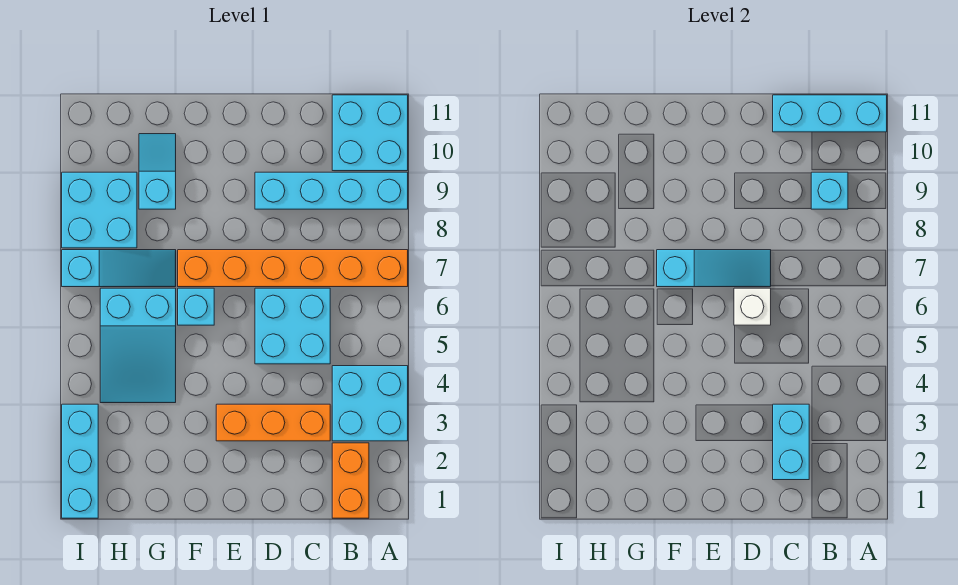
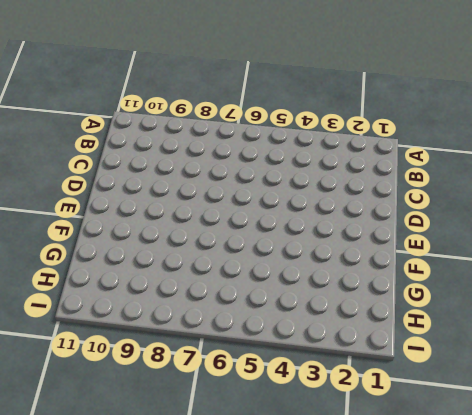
none -> cyan 2x2 brick [332,366,408,441]
none -> orange 1x6 brick [178,250,408,287]
none -> cyan 1x4 brick [255,172,408,209]

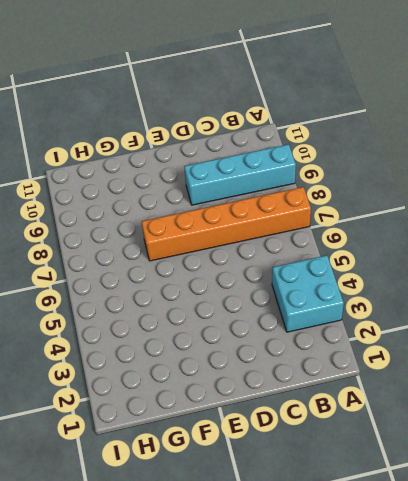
none -> cyan 2x2 brick [332,95,408,171]
none -> orange 1x2 brick [332,443,369,518]
none -> orange 1x3 brick [216,404,330,441]

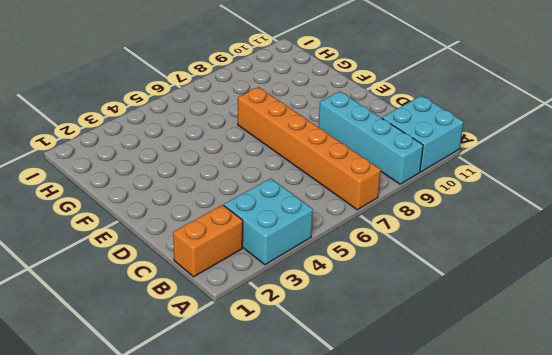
none -> orange 1x3 brick [216,404,330,441]
none -> cyan 2x2 brick [255,288,330,364]
none -> cyan 1x1 brick [178,288,214,325]

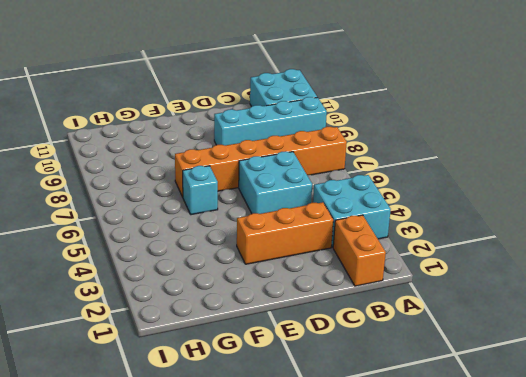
none -> cyan 2x3 slope [100,288,176,403]
none -> cyan 1x3 slope [62,250,176,287]
none -> cyan 1x2 slope [139,134,176,209]

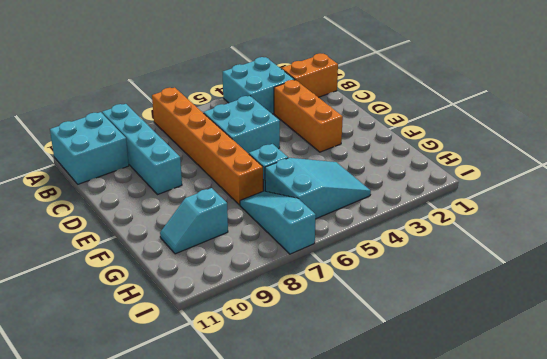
none -> cyan 2x2 brick [62,172,137,248]
none -> cyan 1x3 brick [62,404,98,518]
none -> cyan 1x3 brick [773,95,887,132]

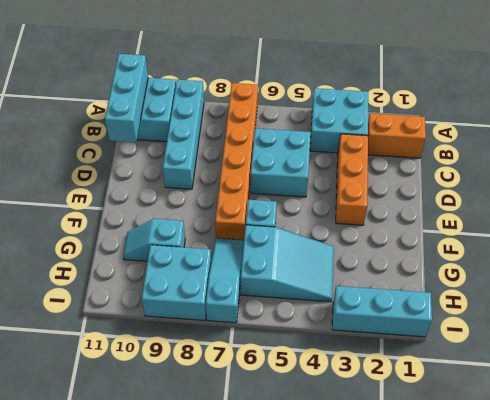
none -> cyan 1x1 brick [811,172,848,209]
none -> cyan 1x2 brick [773,404,809,480]
none -> white 1x1 brick [734,288,771,325]

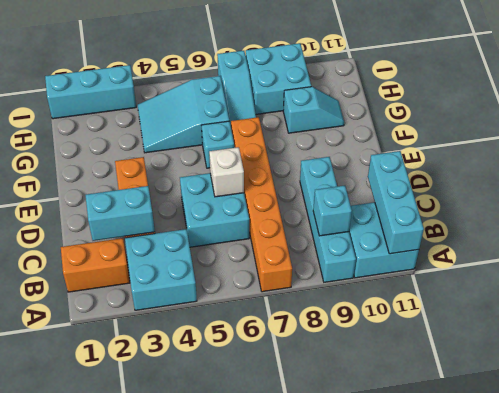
none -> cyan 1x3 slope [657,250,771,287]

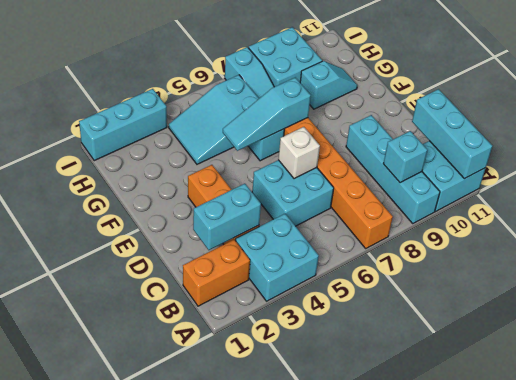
cyan 1x3 slope [223,78,311,151] -> cyan 1x3 slope turned to [657,250,771,287]

